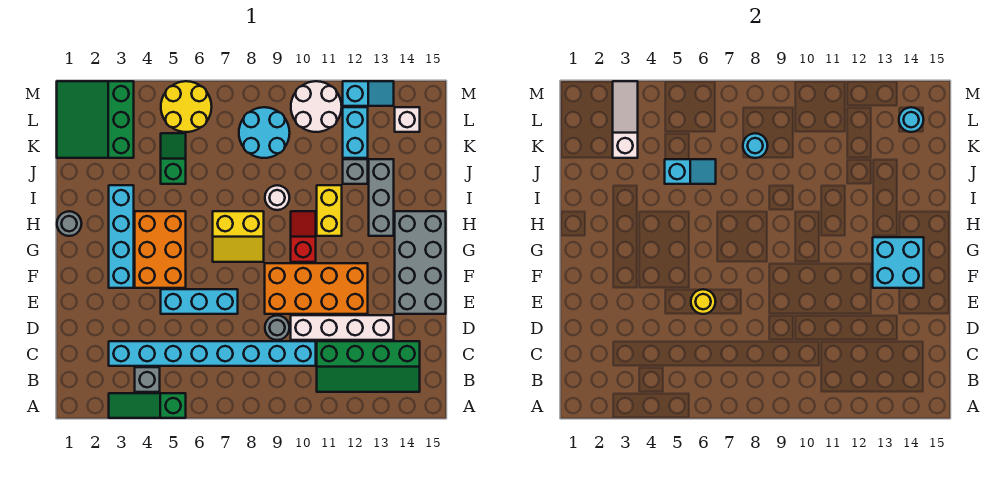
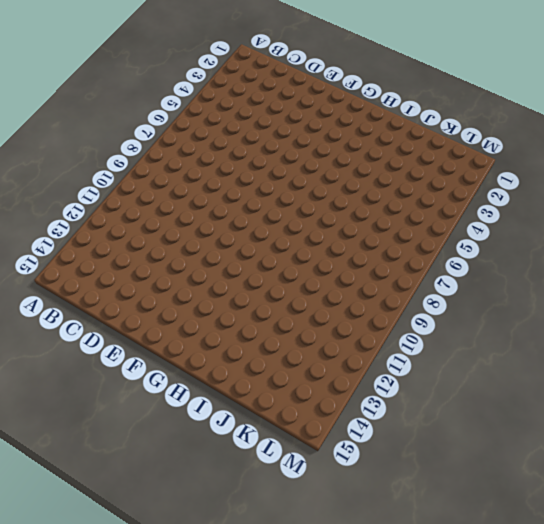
none -> green 1x3 slope [109,393,186,418]
none -> grey 1x1 brick [135,367,160,392]
none -> green 2x4 slope [317,341,420,392]
none -> cyan 1x8 brick [109,341,316,366]

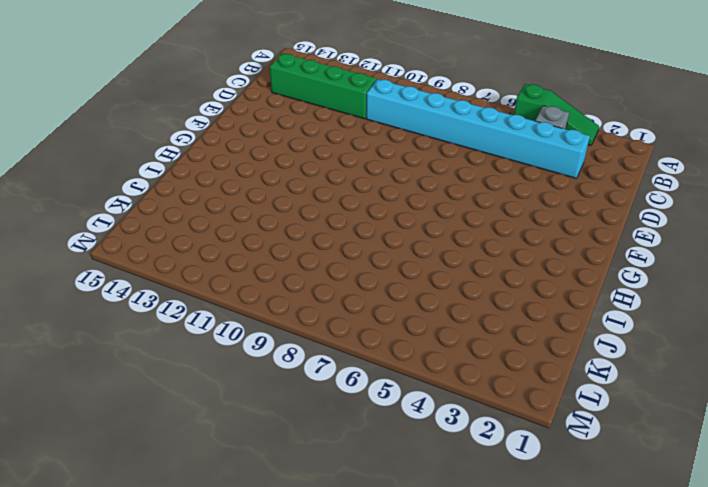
none -> grey 1x1 round brick [265,315,290,340]
none -> white 1x4 brick [291,315,394,340]
none -> cyan 1x3 brick [161,289,238,314]
none -> orange 2x4 brick [265,263,368,314]

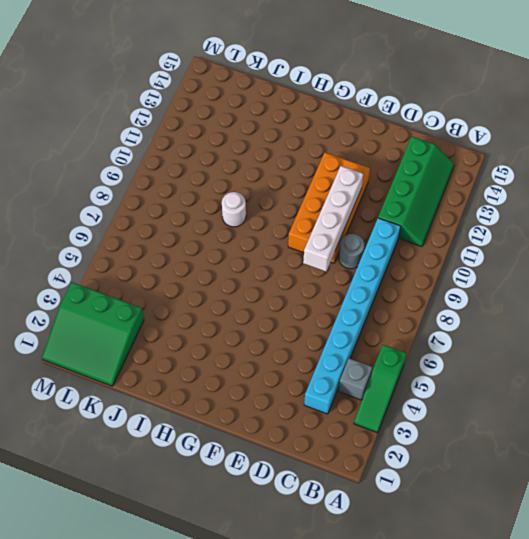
white 1x4 brick [303,166,363,272] -> white 1x4 brick moved to [291,315,394,340]
none -> cyan 1x3 brick [161,289,238,314]
none -> grey 2x4 brick [395,211,446,314]
none -> cyan 1x4 brick [109,185,134,288]
none -> orange 2x3 brick [135,211,186,288]

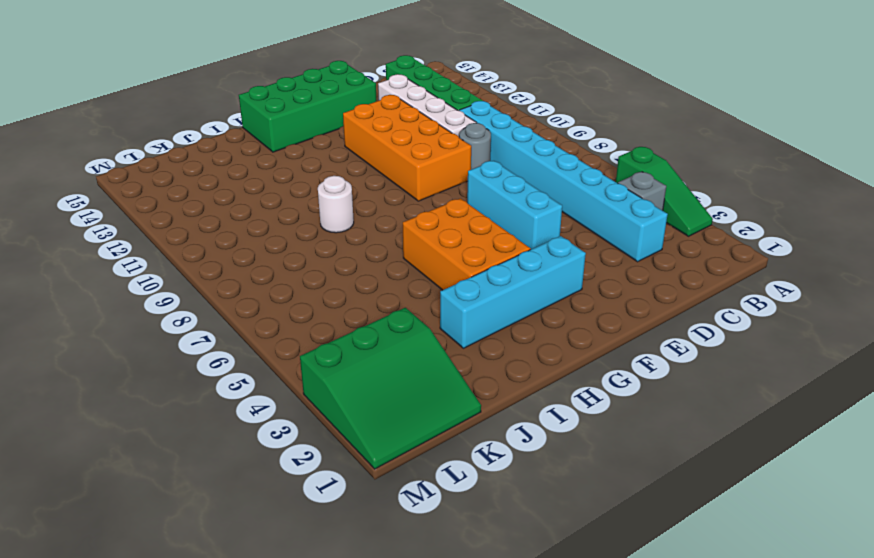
green 2x4 brick [239,61,377,152] -> grey 2x4 brick [395,211,446,314]
orange 2x3 brick [403,198,531,290] -> orange 2x3 brick turned to [135,211,186,288]
none -> yellow 2x2 slope [213,211,264,262]
none -> red 1x2 slope [291,211,316,262]
none -> grey 1x1 round brick [57,211,82,236]
none -> yellow 1x2 brick [317,185,342,236]

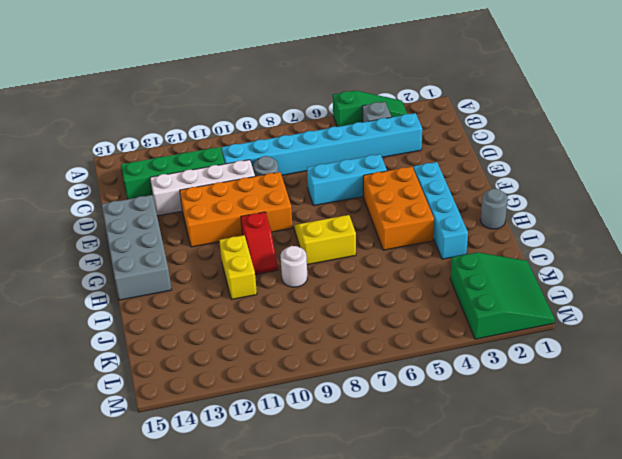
none -> grey 1x3 brick [369,159,394,236]
none -> green 1x2 slope [161,133,186,184]
none -> grey 1x1 brick [343,159,368,184]
none -> cyan 2x2 round brick [239,107,290,158]

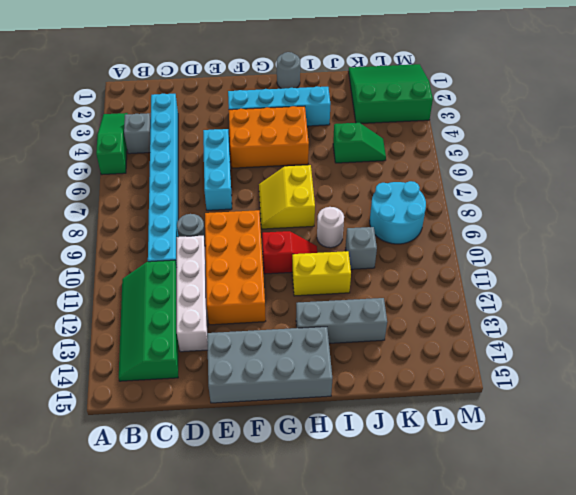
grey 1x1 brick [346,227,377,269] -> grey 1x1 brick moved to [343,159,368,184]
none -> cyan 1x2 brick [343,107,368,158]
none -> yellow 2x2 round brick [161,81,212,132]
none -> white 2x2 round brick [291,81,342,132]
none -> white 1x1 brick [395,107,420,132]

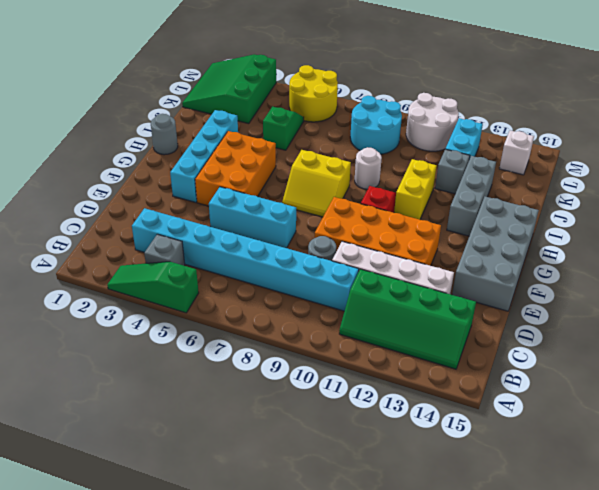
none -> cyan 1x2 slope [343,81,394,106]
none -> yellow 1x1 round brick [691,289,716,314]
none -> cyan 2x2 brick [873,237,924,288]
none -> cyan 1x2 slope [665,159,716,184]

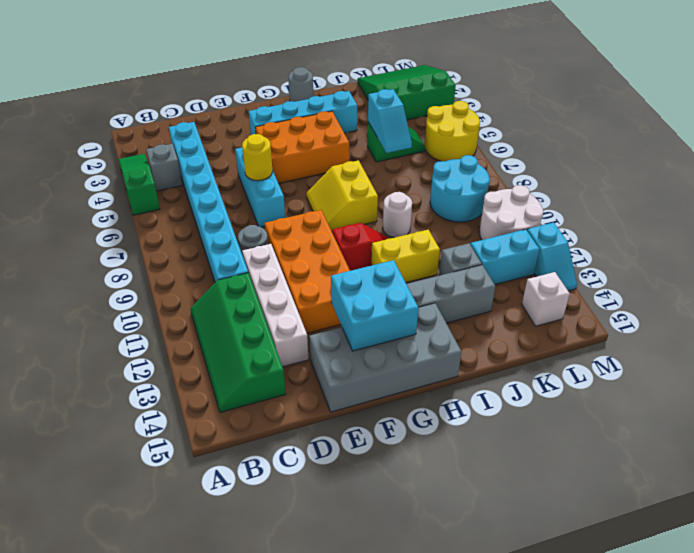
none -> white 1x3 slope [613,81,638,158]
none -> cyan 1x1 round brick [743,133,768,158]
none -> cyan 1x1 round brick [899,107,924,132]

